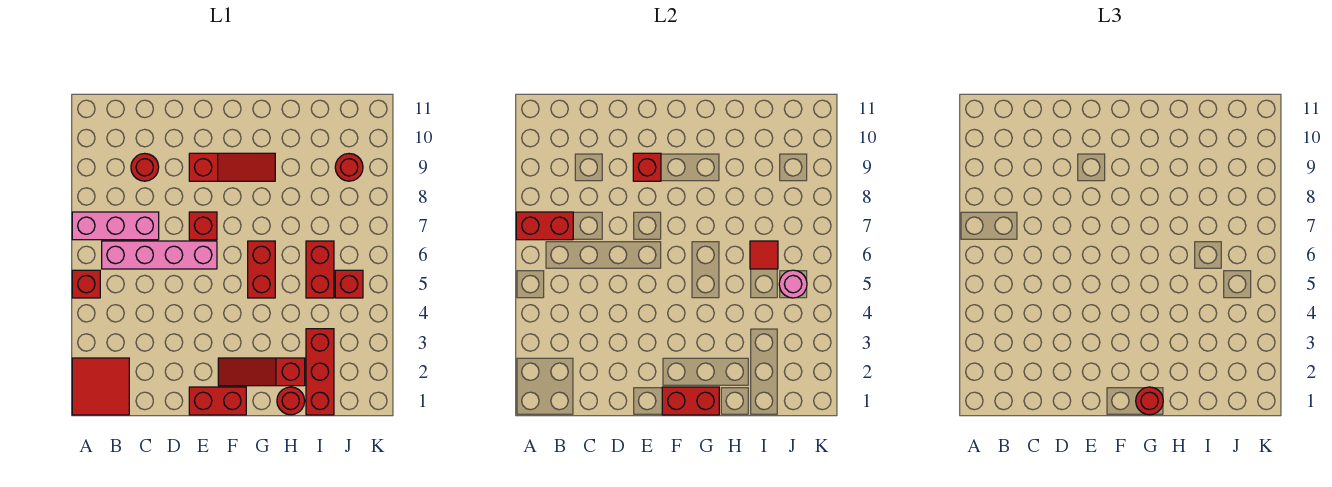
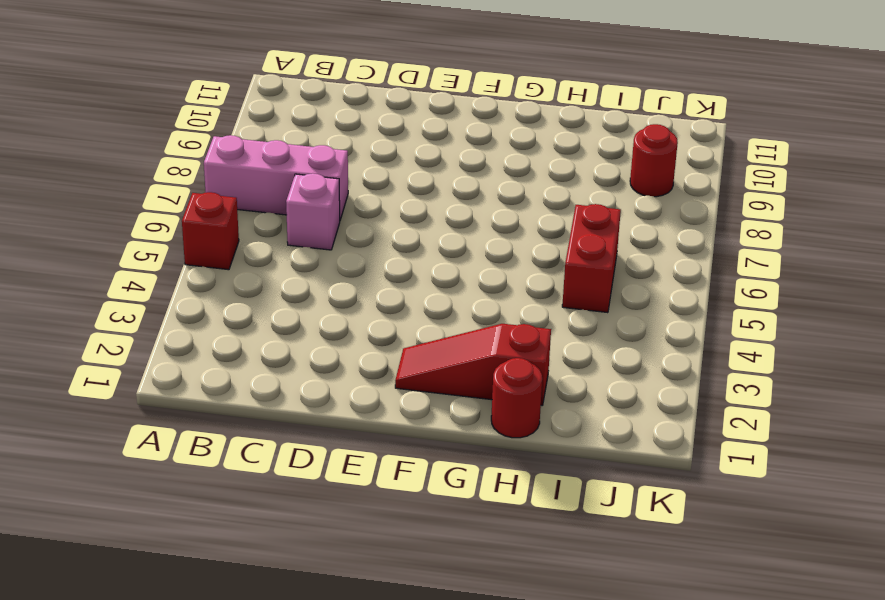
pink 1x1 brick [286,173,340,250] -> pink 1x4 brick [102,241,217,269]
none -> red 2x2 tile [72,358,129,415]
none -> red 1x1 round brick [131,153,159,181]
none -> red 1x2 brick [189,387,246,415]

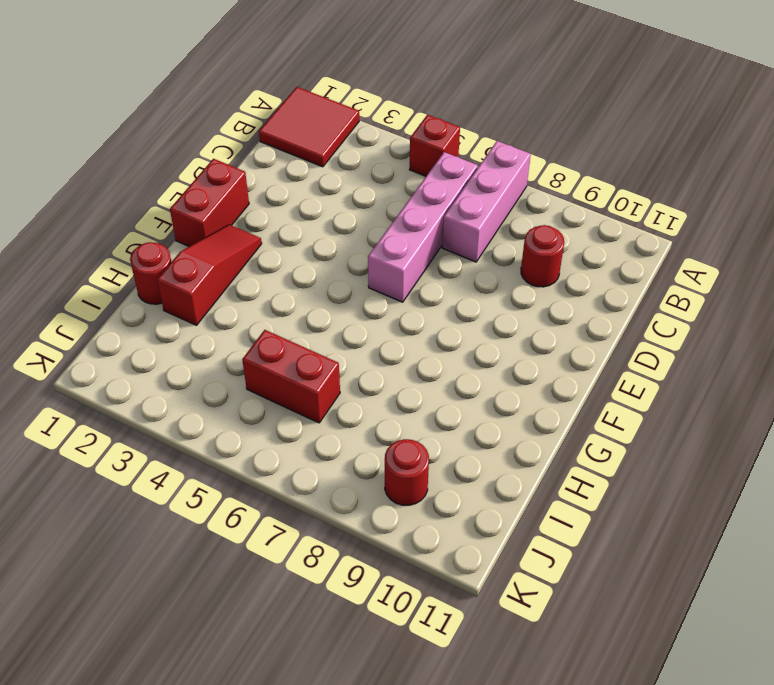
none -> red 1x1 brick [189,212,217,240]
none -> red 1x3 slope [189,153,275,181]
none -> red 1x2 brick [248,241,275,298]

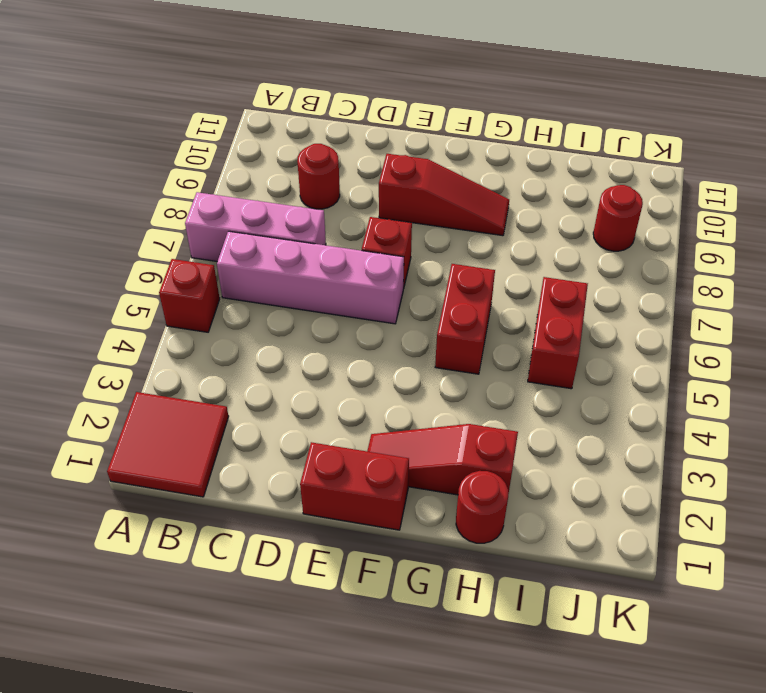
none -> red 1x3 brick [306,329,334,415]
none -> red 1x1 brick [335,270,363,298]
none -> red 1x2 brick [516,212,573,240]

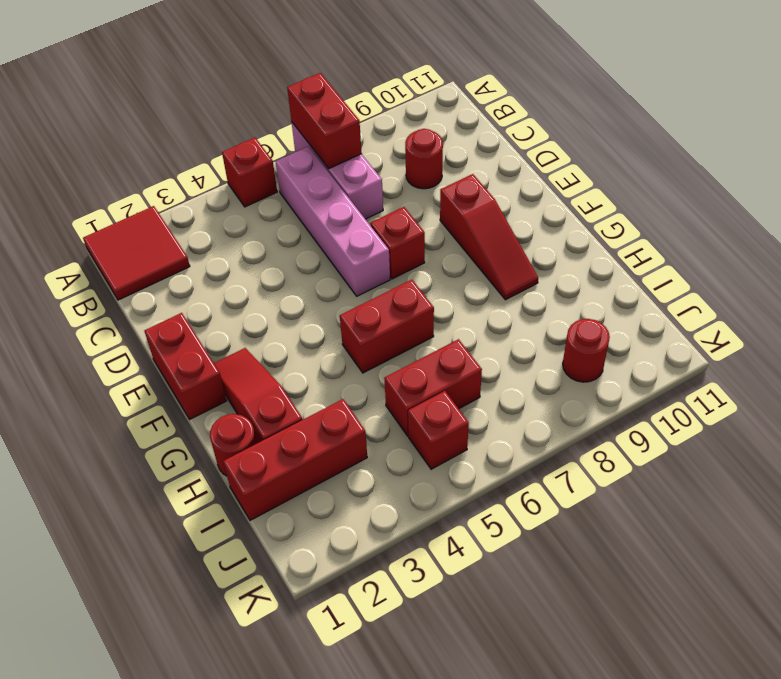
none -> red 1x1 brick [633,153,661,181]
none -> red 1x2 brick [662,387,719,415]
none -> red 1x1 tile [750,241,778,269]

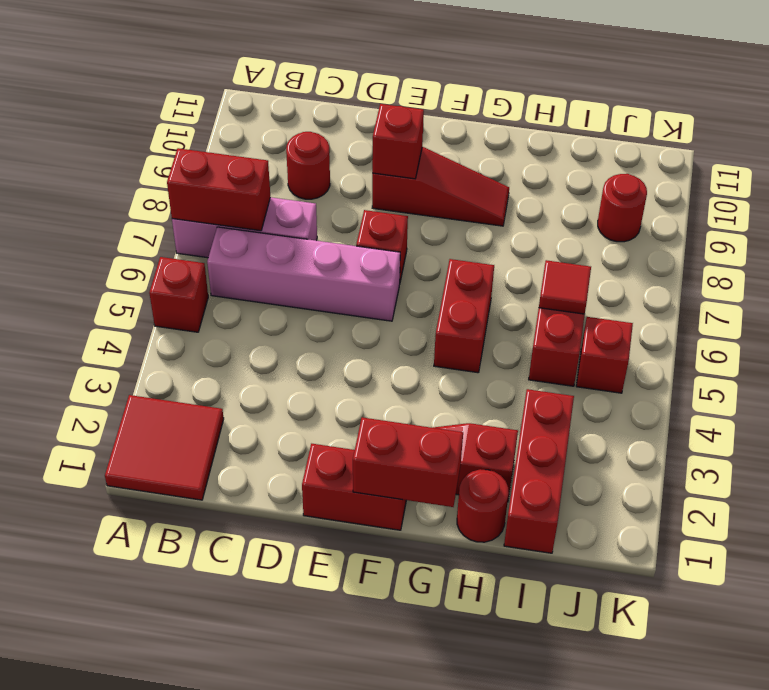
none -> pink 1x1 round brick [779,270,807,298]
none -> red 1x1 round brick [1136,387,1163,415]

